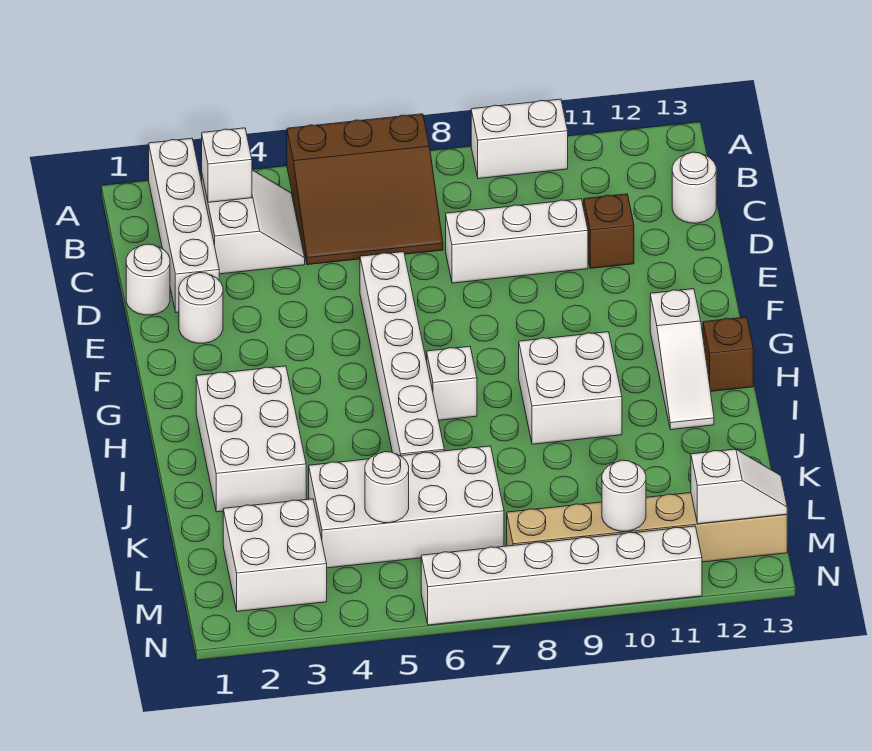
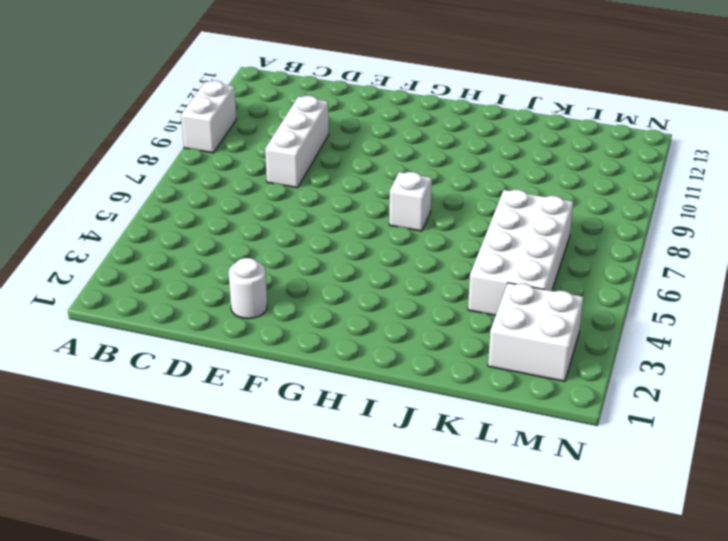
none -> white 1x4 brick [149,138,219,312]
none -> brown 3x3 slope [287,114,443,265]
none -> white 2x2 slope [202,170,305,274]

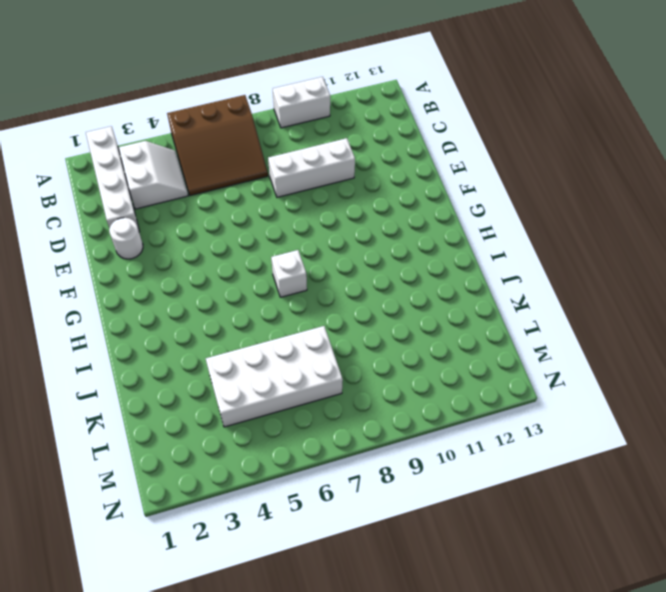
none -> white 1x1 round brick [672,152,716,223]
none -> white 1x1 round brick [126,244,170,315]
none -> brown 1x1 brick [584,194,634,268]

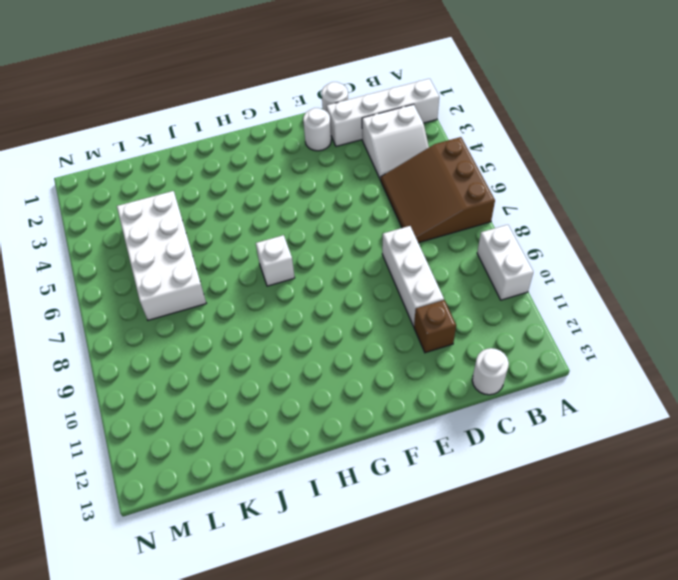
none -> white 1x6 brick [360,252,444,456]
none -> white 1x3 slope [650,289,714,430]
none -> white 2x3 brick [196,366,306,512]

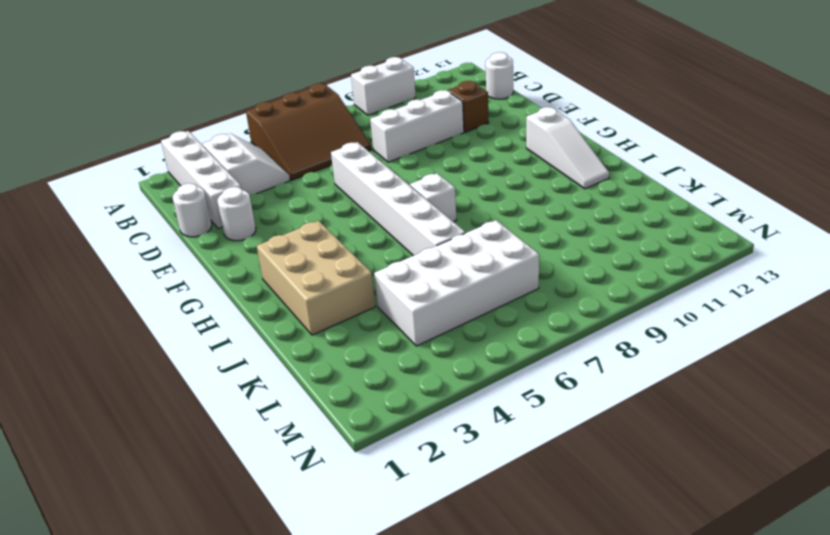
tan 2x3 brick [257,221,375,335] -> white 2x3 brick [196,366,306,512]
none -> white 2x2 brick [519,332,622,444]
none -> brown 1x1 brick [703,317,753,391]
none -> white 2x2 brick [223,499,327,611]

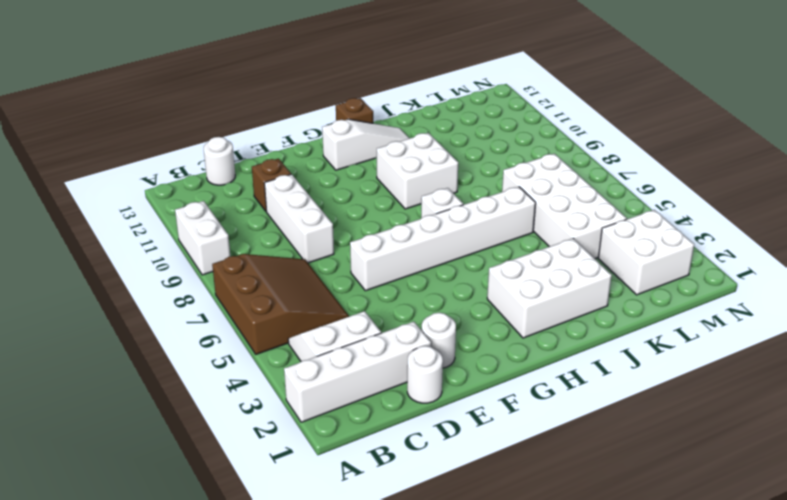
none -> tan 1x6 brick [507,493,787,562]
none -> white 1x6 brick [421,526,702,625]
none -> white 1x1 brick [202,128,252,202]

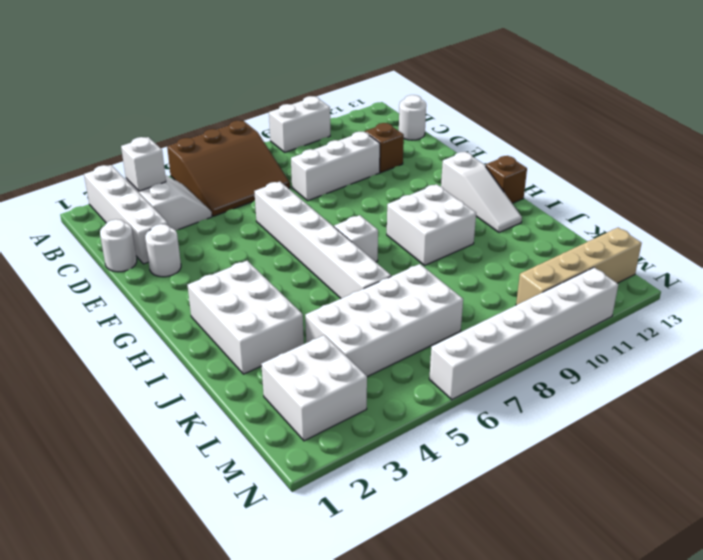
tan 1x4 brick [516,228,642,305] -> tan 1x6 brick [507,493,787,562]
none -> white 1x1 round brick [365,452,409,523]
none -> white 1x1 round brick [602,460,646,531]
none -> white 1x2 slope [691,449,787,524]

